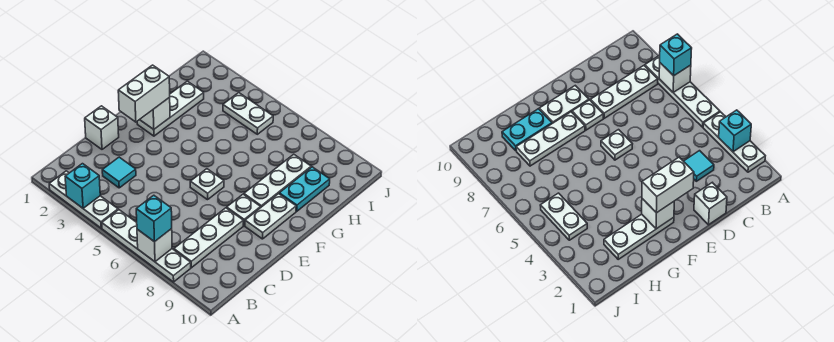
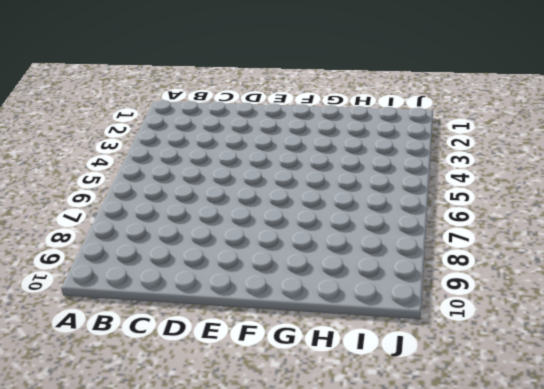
none -> white 1x3 plate [49,171,118,228]
none -> white 1x4 plate [102,210,191,282]
none -> white 1x3 plate [174,208,243,268]

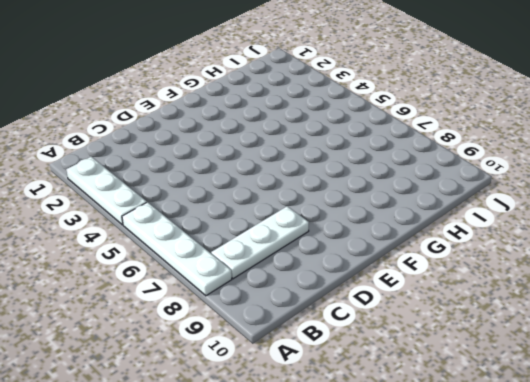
none -> cyan 1x1 tile [102,157,136,188]
none -> white 1x1 brick [85,106,119,149]
none -> white 1x1 plate [190,169,224,200]

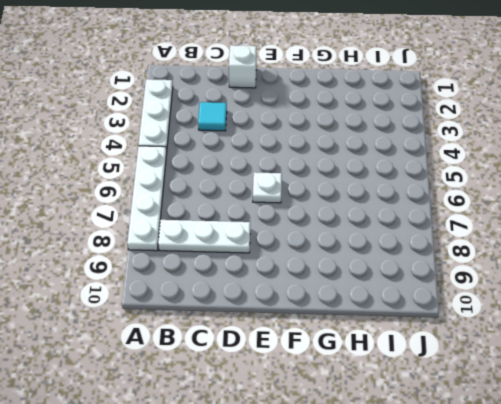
none -> white 1x1 plate [227,194,261,226]
none -> white 1x2 plate [245,194,296,239]
none -> white 1x3 plate [137,81,204,136]

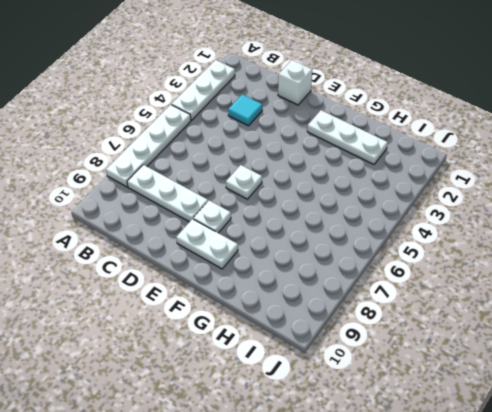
none -> white 1x3 plate [244,154,311,207]
none -> cyan 1x2 plate [279,167,330,211]
none -> white 1x2 plate [223,93,273,134]

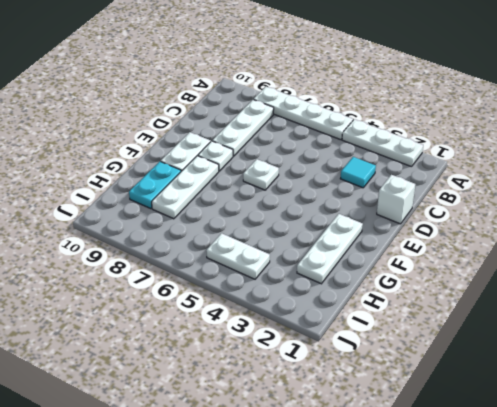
none -> cyan 1x1 brick [65,164,100,208]
none -> white 1x1 brick [137,229,172,262]
none -> white 1x1 brick [140,97,170,129]

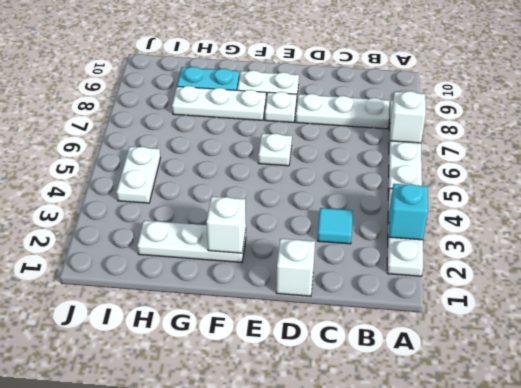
none -> cyan 1x1 brick [136,195,172,242]
none -> white 1x2 brick [118,65,170,122]

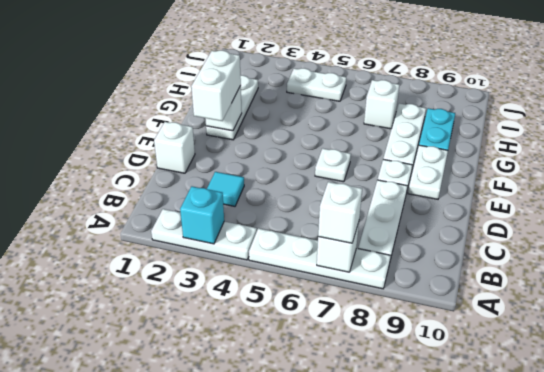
white 1x1 brick [318,182,362,243] -> cyan 1x1 brick [136,195,172,242]
white 1x1 brick [364,80,399,129] -> none

